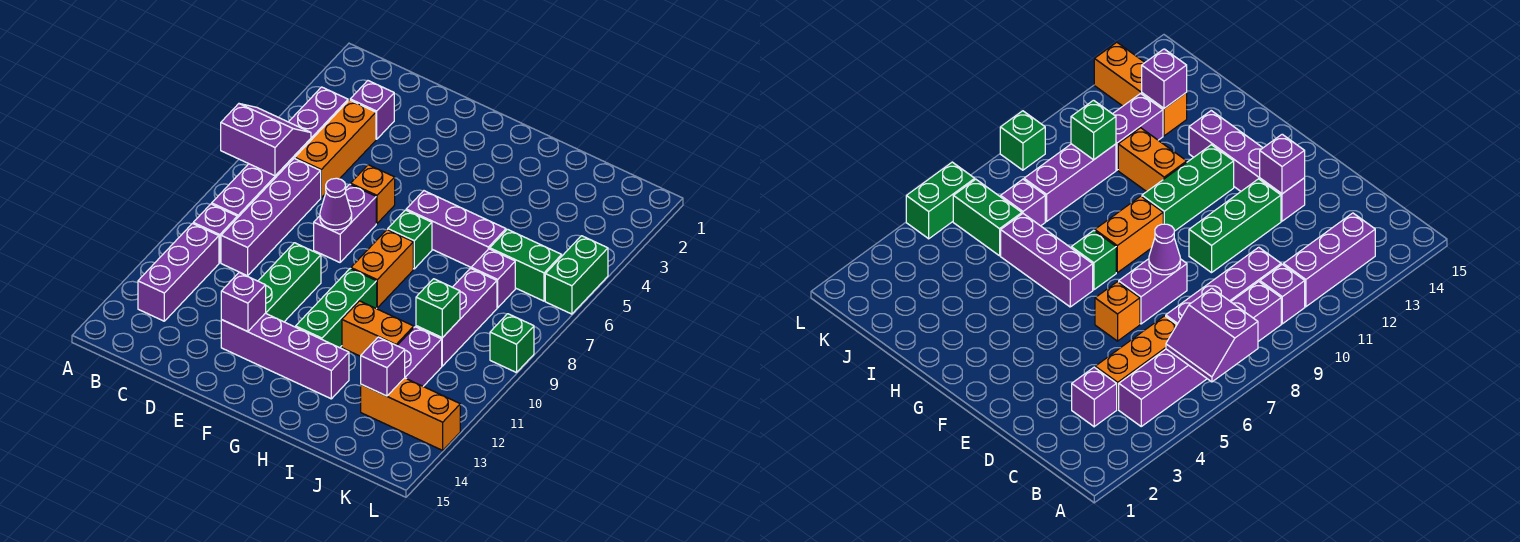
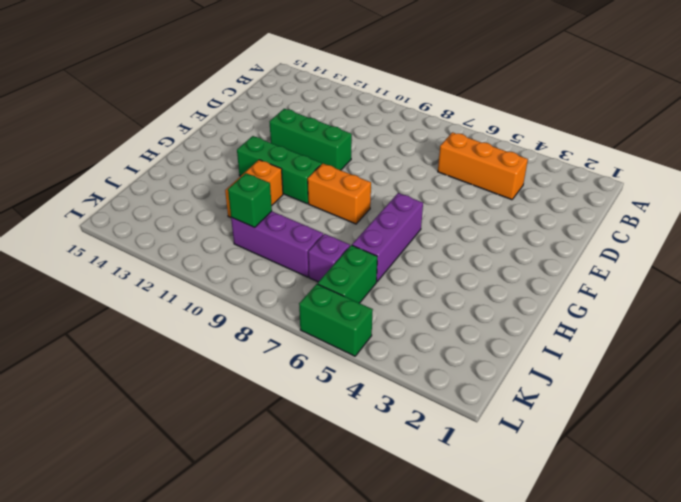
none -> purple 1x6 brick [212,87,348,218]
none -> purple 1x1 brick [193,204,237,263]
none -> purple 1x3 brick [138,224,219,321]

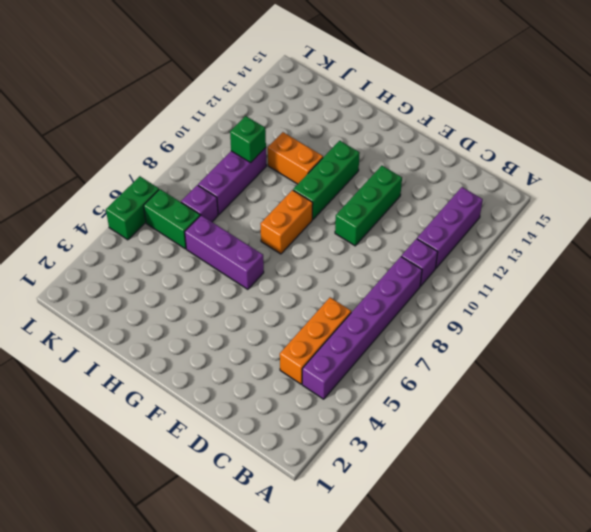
none -> purple 1x1 brick [350,81,394,139]
none -> purple 1x4 brick [221,159,321,276]
none -> orange 1x1 brick [351,165,395,224]

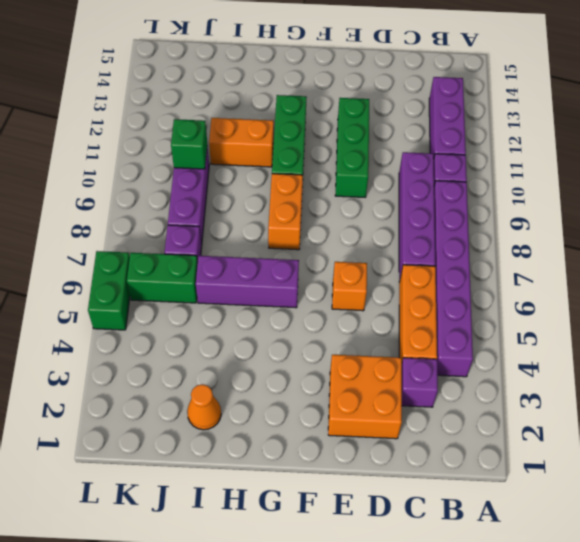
orange 2x2 brick [328,355,402,439] -> none
orange 1x1 cone [187,384,221,430] -> none
none -> purple 1x2 brick [314,184,376,262]
none -> purple 1x4 brick [221,313,349,399]
none -> green 1x1 brick [388,210,432,269]

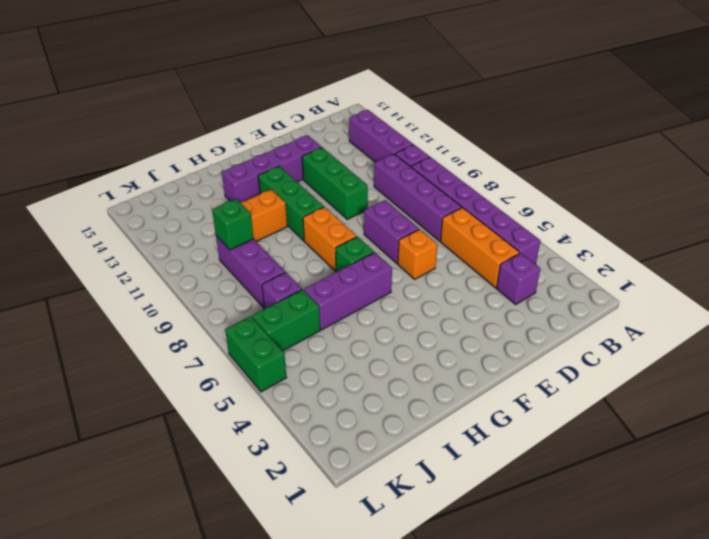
none -> purple 1x2 brick [397,327,442,386]
none -> orange 1x3 brick [361,378,460,450]
none -> green 1x1 brick [490,314,534,373]

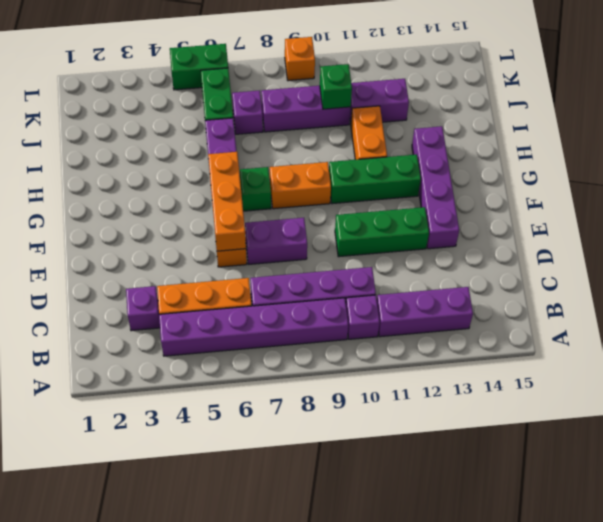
orange 1x3 brick [208,152,246,251] -> orange 1x3 brick moved to [361,378,460,450]
orange 1x1 brick [285,37,315,81] -> green 1x1 brick [490,314,534,373]
none -> purple 2x2 slope [221,104,311,176]
none -> purple 1x1 cone [320,178,352,230]
none -> purple 1x1 brick [221,273,266,332]

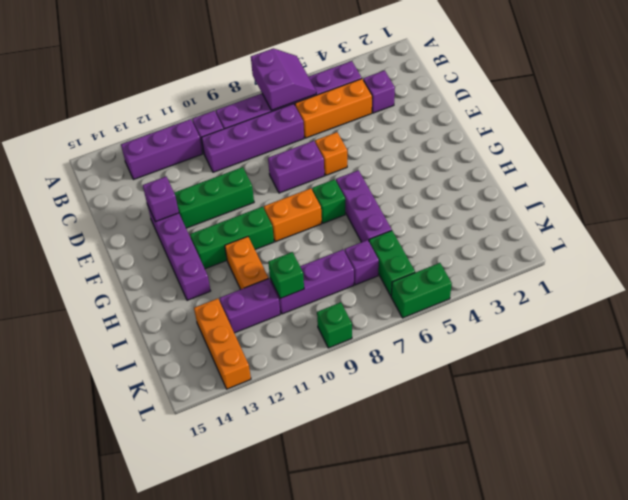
none -> purple 1x1 cone [320,178,352,230]
none -> purple 1x1 brick [361,337,405,396]

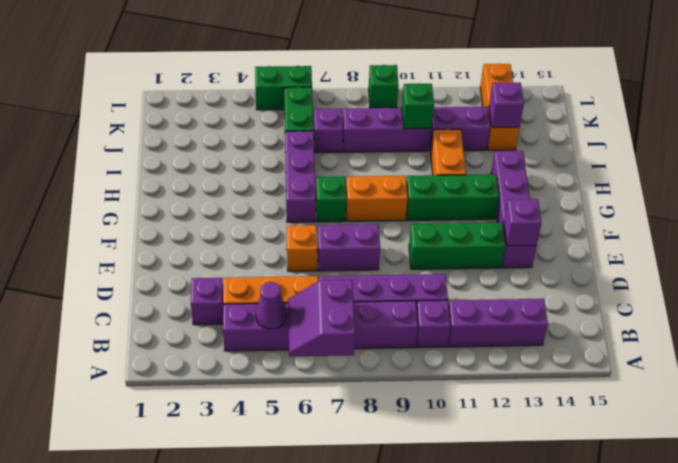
purple 1x1 cone [256,282,287,329] -> purple 1x1 cone moved to [320,178,352,230]

